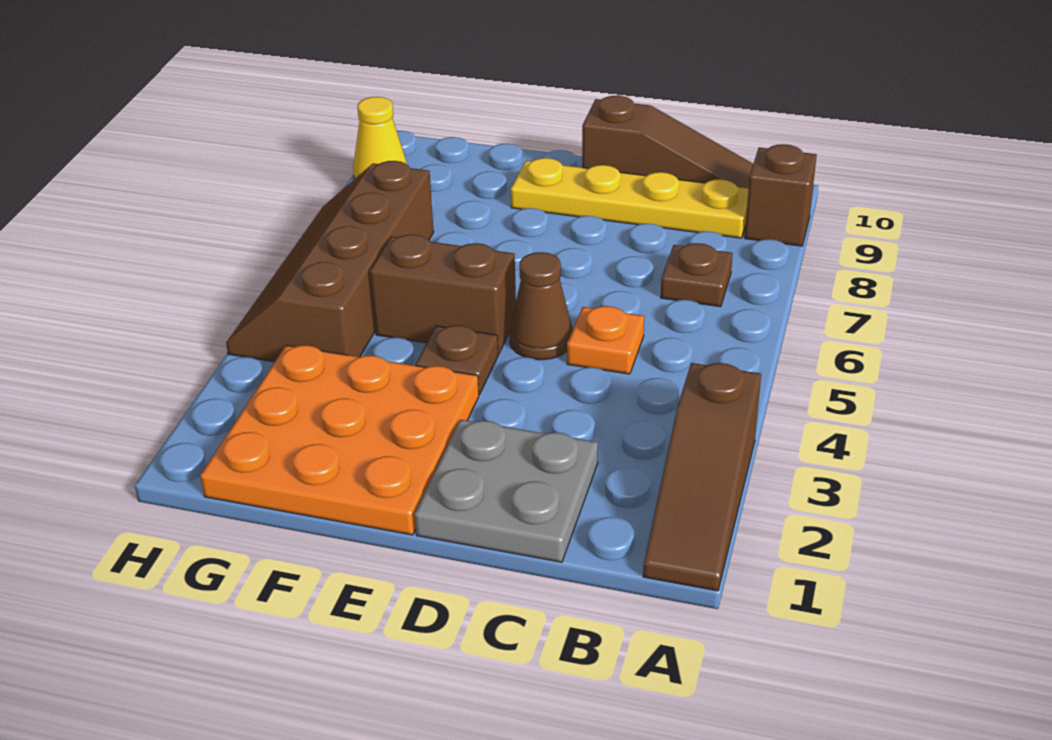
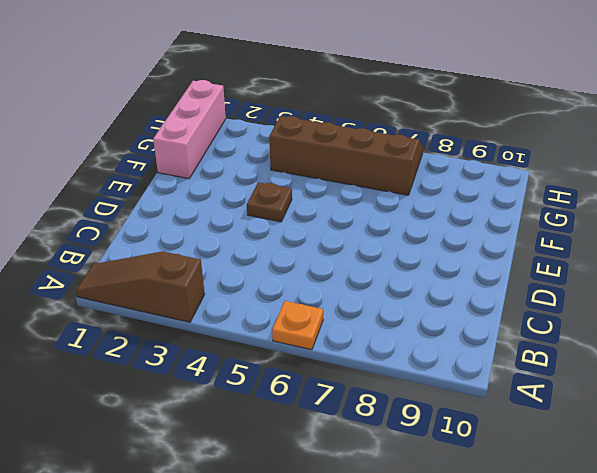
orange 1x1 plate [272,301,323,350] -> orange 1x1 plate moved to [567,306,644,374]
pink 1x3 brick [153,80,226,179] -> orange 3x3 plate [200,345,479,535]
none -> brown 1x1 brick [745,144,817,246]
none -> brown 1x1 plate [661,243,733,307]
none -> yellow 1x4 plate [511,158,749,238]

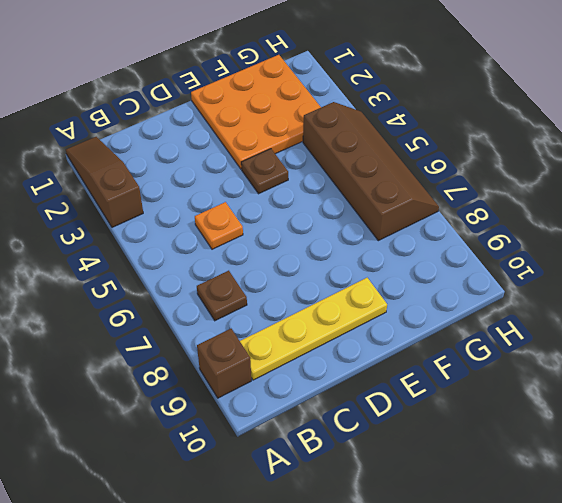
none -> brown 1x3 slope [582,96,753,188]
none -> grey 2x2 plate [415,420,598,562]
none -> brown 1x1 cone [509,252,573,360]

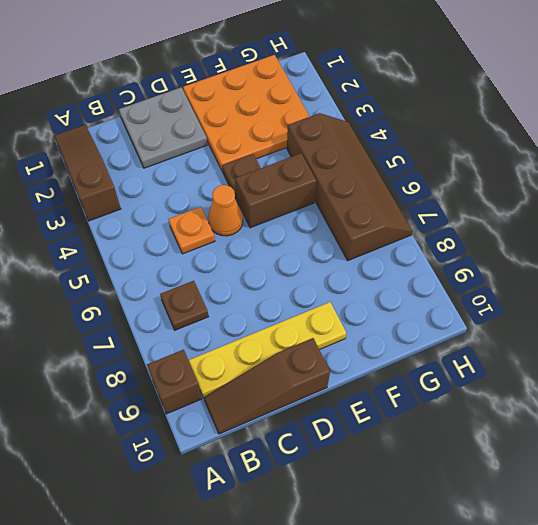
orange 1x1 cone [208,185,243,236] -> brown 1x1 cone [509,252,573,360]
none -> yellow 1x1 cone [353,97,407,179]

